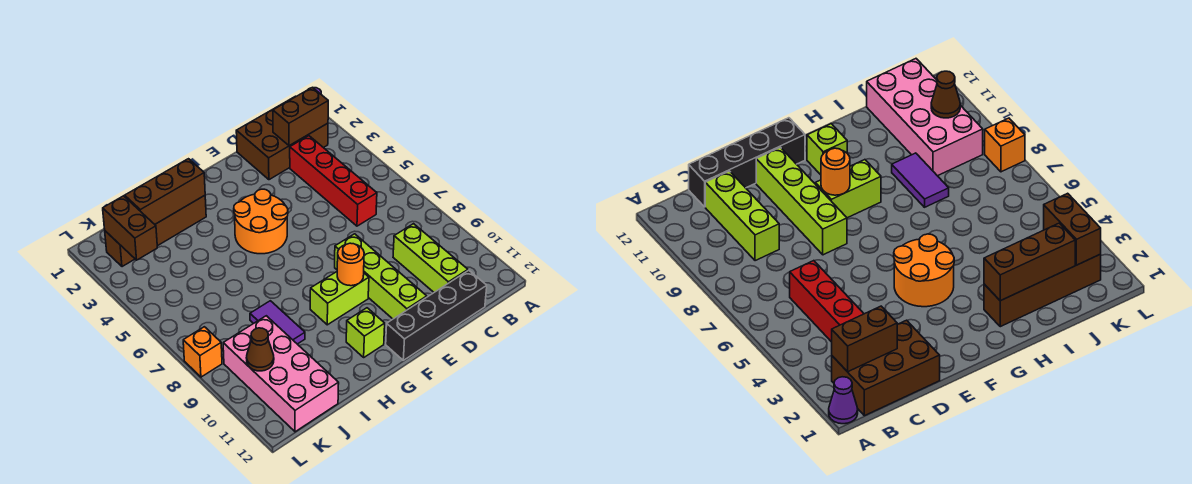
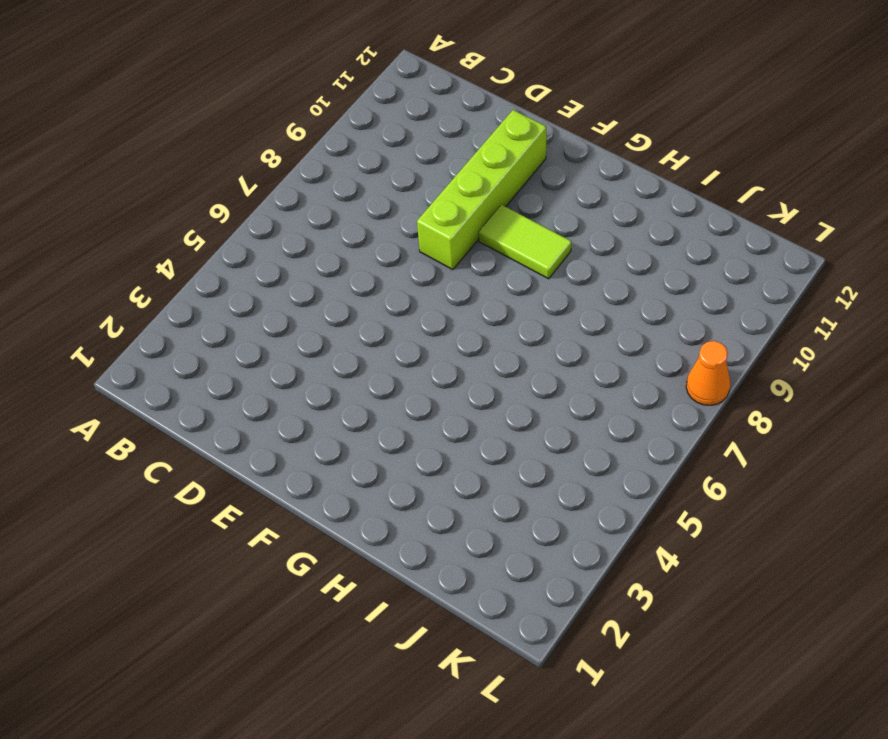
lime 1x2 tile [479,205,571,279] -> lime 1x2 brick [310,272,369,325]
orange 1x1 cone [686,341,730,405] -> orange 1x1 brick [183,327,222,377]
none -> purple 1x1 cone [829,377,858,424]
none -> brown 2x3 brick [236,96,328,180]
none -> red 1x4 brick [290,136,377,226]

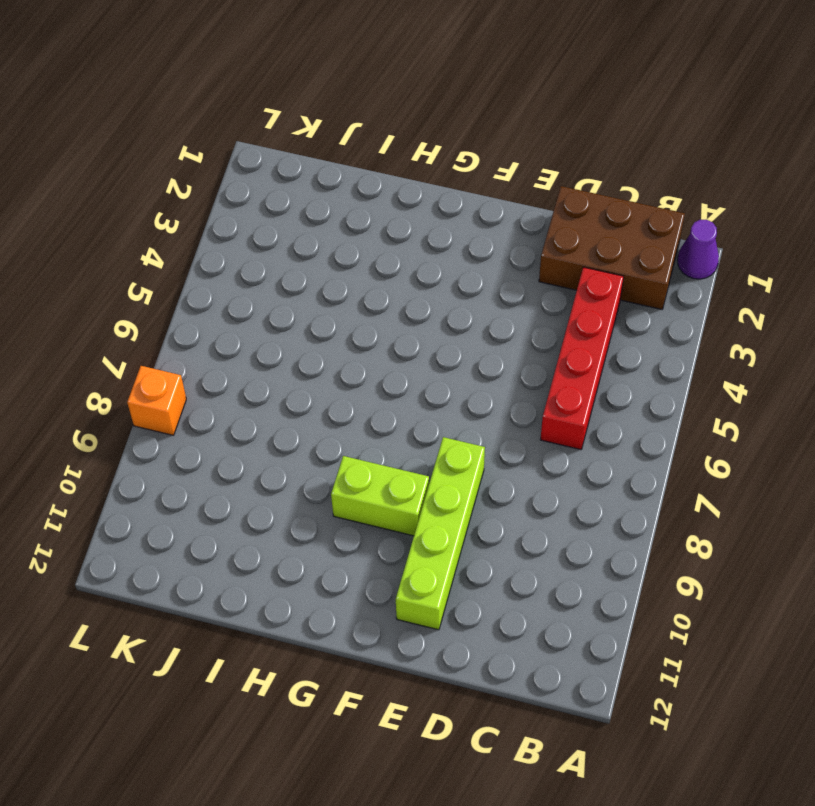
none -> lime 1x3 brick [393,224,468,292]
none -> black 1x4 brick [386,270,487,360]
none -> orange 2x2 round brick [234,189,288,254]

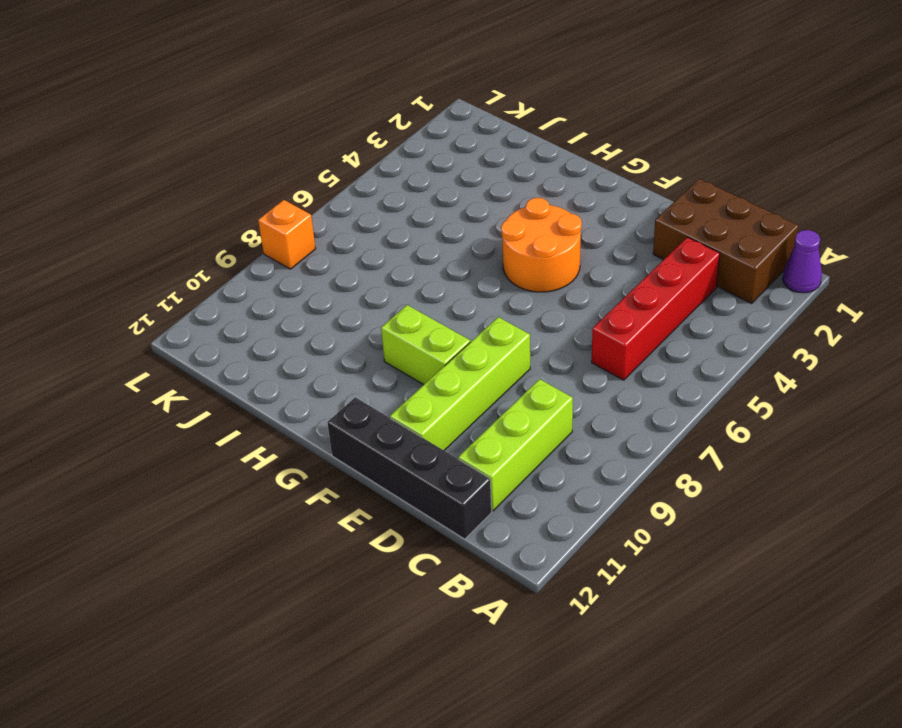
none -> lime 1x1 brick [346,308,385,357]
none -> brown 1x4 brick [105,195,206,267]
none -> purple 1x2 tile [250,301,305,344]

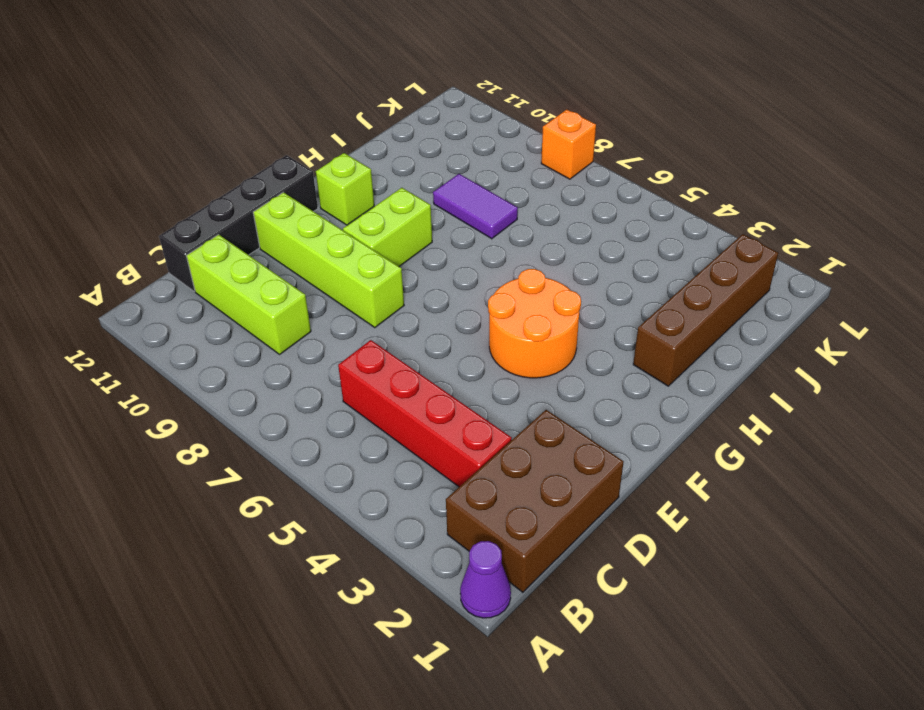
none -> pink 2x4 brick [223,316,339,432]
none -> brown 1x2 brick [273,87,328,146]
none -> orange 1x1 round brick [337,243,364,286]

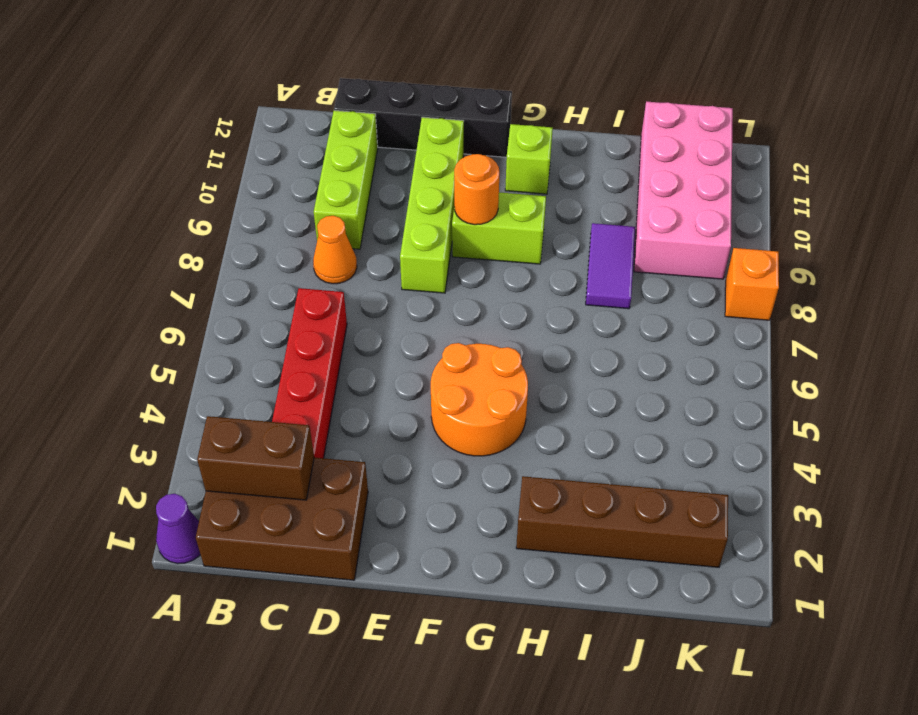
orange 1x1 cone [313,216,357,284] -> none
none -> brown 1x3 brick [125,159,205,224]
none -> brown 1x2 brick [103,196,157,260]
none -> brown 1x1 cone [246,328,274,371]

